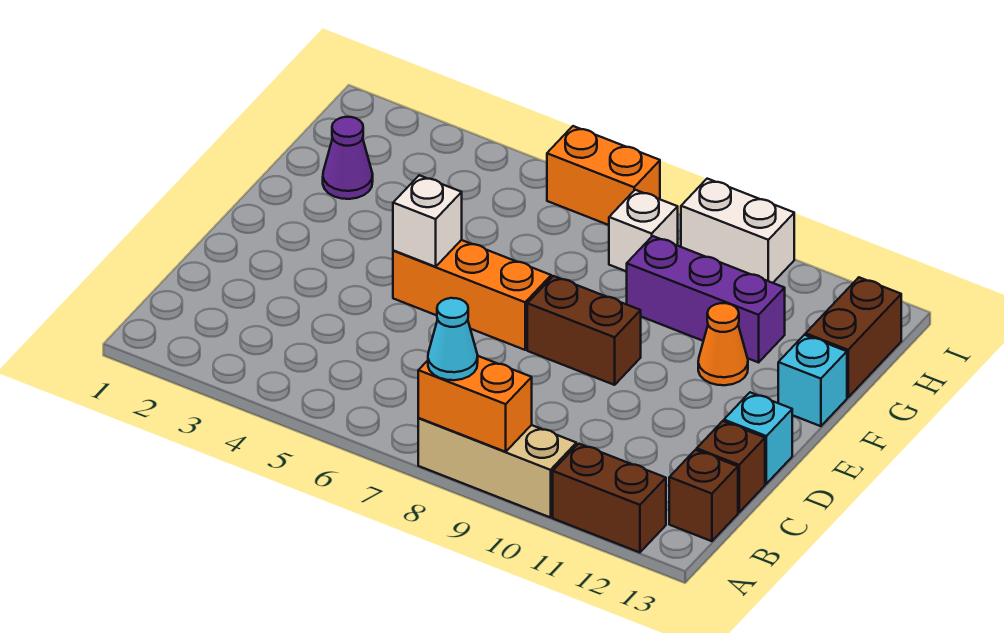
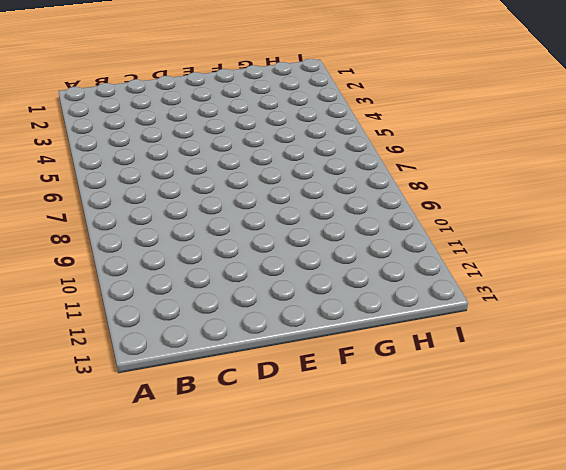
none -> tan 1x3 brick [418,418,576,518]
none -> brown 1x2 brick [553,444,666,552]
none -> brown 1x1 brick [669,450,738,541]

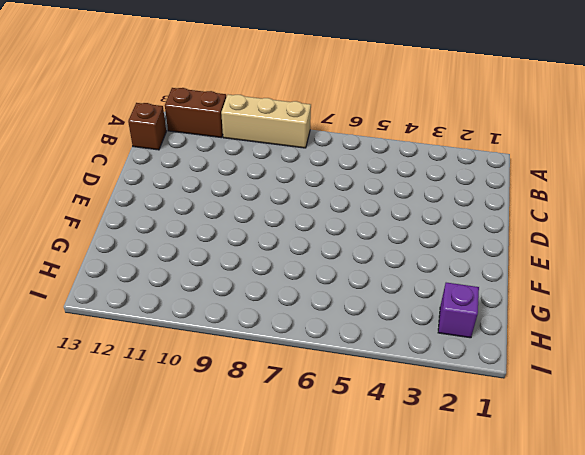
purple 1x1 brick [438,283,479,338] -> none
none -> brown 1x1 brick [697,421,765,512]
none -> cyan 1x1 brick [724,392,792,484]
none -> orange 1x3 brick [393,240,551,350]

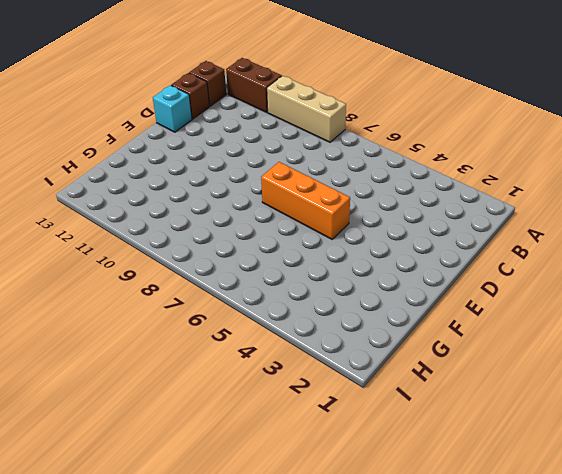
none -> brown 1x2 brick [527,276,641,385]
none -> orange 1x1 cone [698,303,748,385]
none -> cyan 1x1 brick [778,335,847,426]

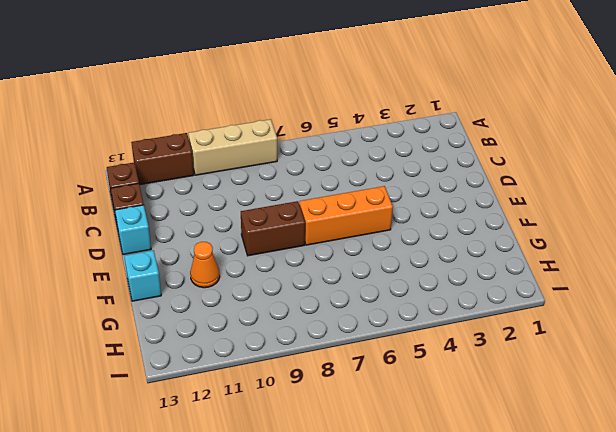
none -> purple 1x1 cone [323,117,373,199]
none -> purple 1x3 brick [627,236,785,362]
none -> brown 1x2 brick [806,277,901,397]

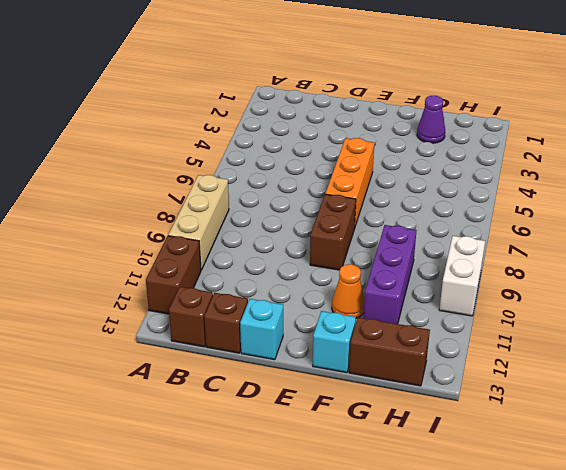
none -> white 1x1 brick [609,190,678,272]
none -> orange 1x2 brick [547,126,660,225]
none -> orange 1x2 brick [418,356,532,452]

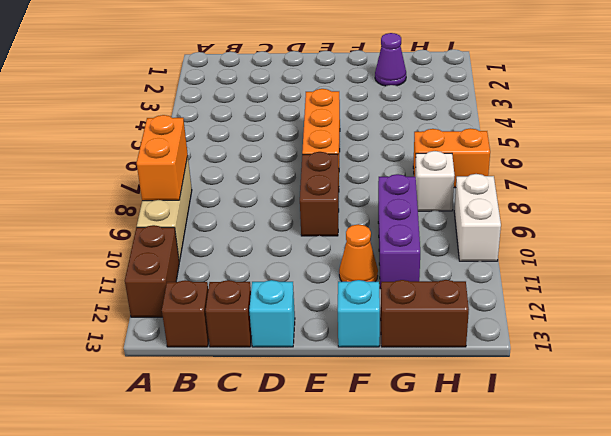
orange 1x2 brick [413,128,490,188] -> orange 1x2 brick turned to [547,126,660,225]
none -> white 1x1 brick [393,175,462,267]
none -> cyan 1x1 cone [428,298,478,380]

